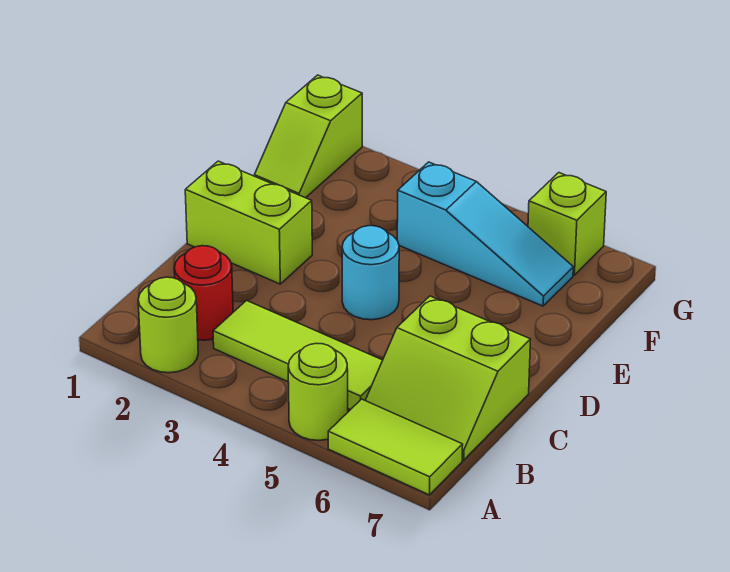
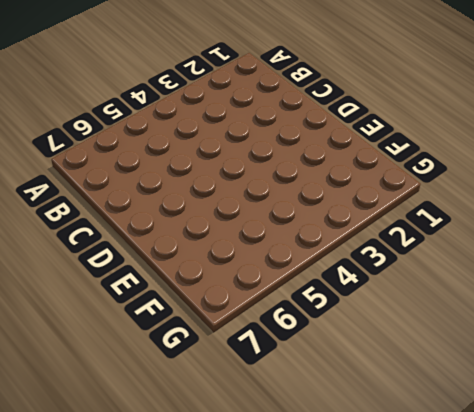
none -> lime 1x1 round brick [138,277,198,373]
none -> lime 1x1 round brick [288,343,348,440]

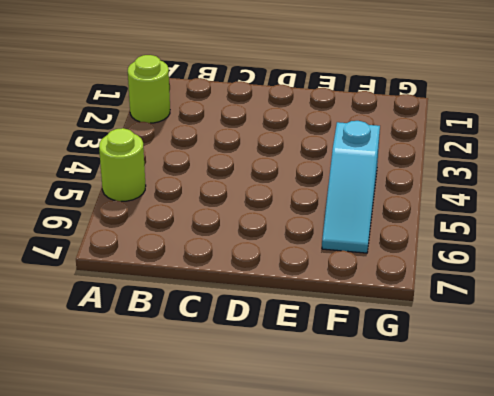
none -> lime 1x2 tile [328,399,463,495]
none -> red 1x1 round brick [174,246,233,340]

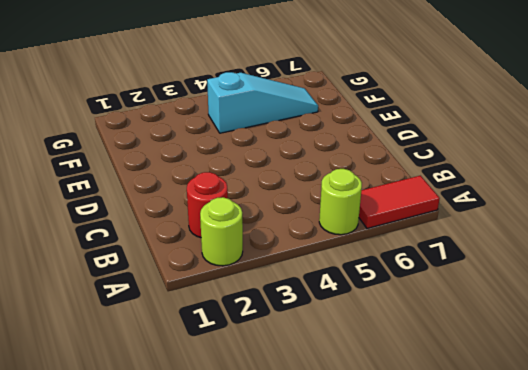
red 1x2 tile [359,176,440,228] -> lime 1x2 tile [328,399,463,495]
none -> lime 1x3 tile [213,301,383,410]
none -> lime 2x2 slope [365,296,531,460]

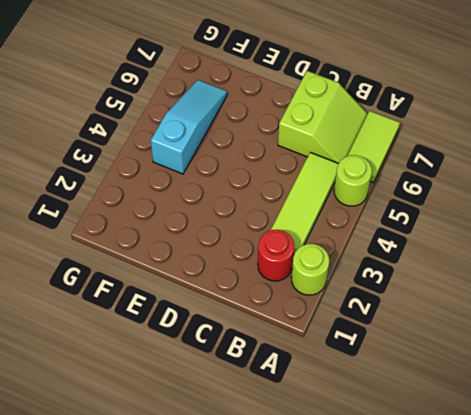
none -> lime 1x2 brick [185,161,312,284]
none -> cyan 1x1 round brick [342,226,399,320]

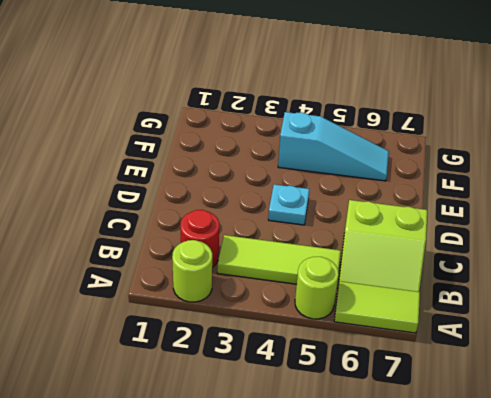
cyan 1x1 plate [268,184,309,225] -> cyan 1x1 round brick [342,226,399,320]
none -> lime 1x2 brick [185,161,312,284]
none -> lime 1x2 slope [254,75,362,198]

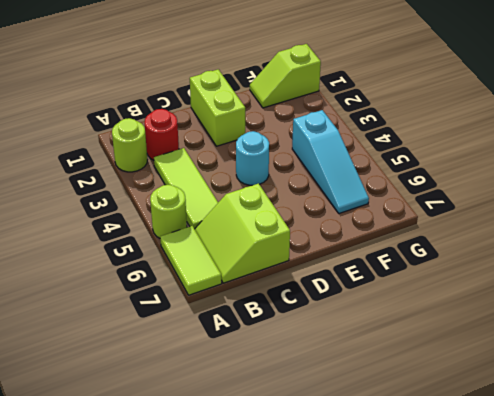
none -> lime 1x1 brick [528,173,606,275]

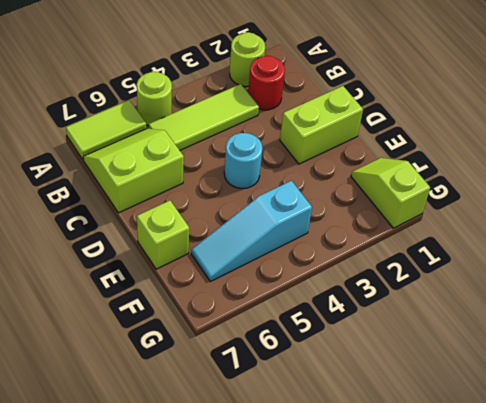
lime 1x1 brick [137,201,189,269] -> lime 1x1 brick moved to [528,173,606,275]

